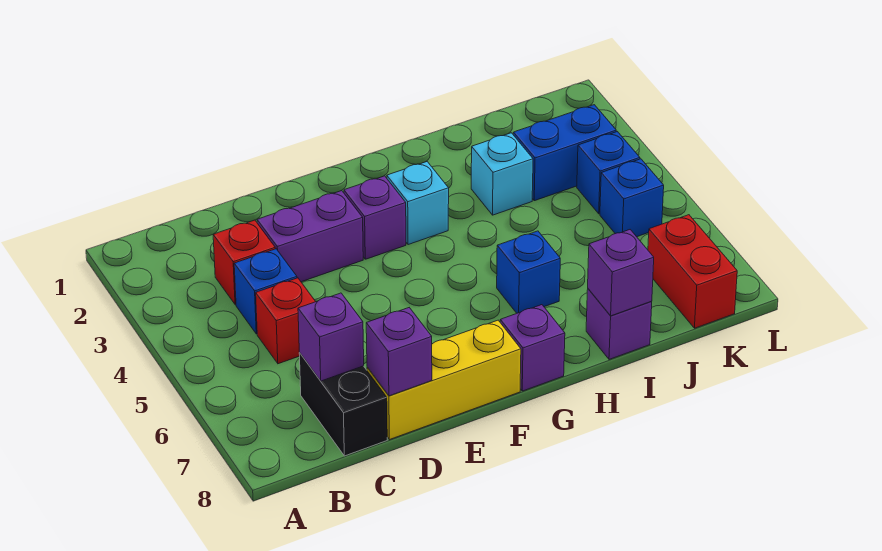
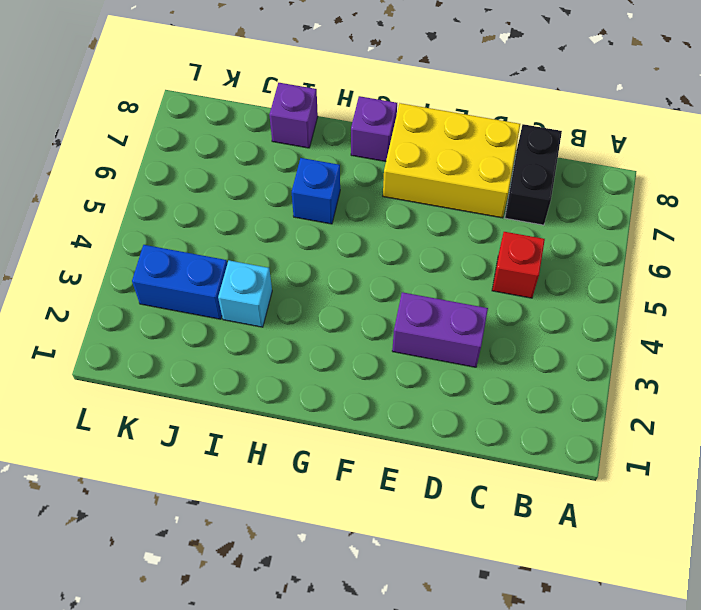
yellow 2x3 brick [383,103,520,218] -> yellow 1x3 brick [367,320,521,440]
none -> red 1x1 brick [213,220,275,305]
none -> blue 1x1 brick [234,249,297,334]
none -> purple 1x1 brick [344,176,406,259]

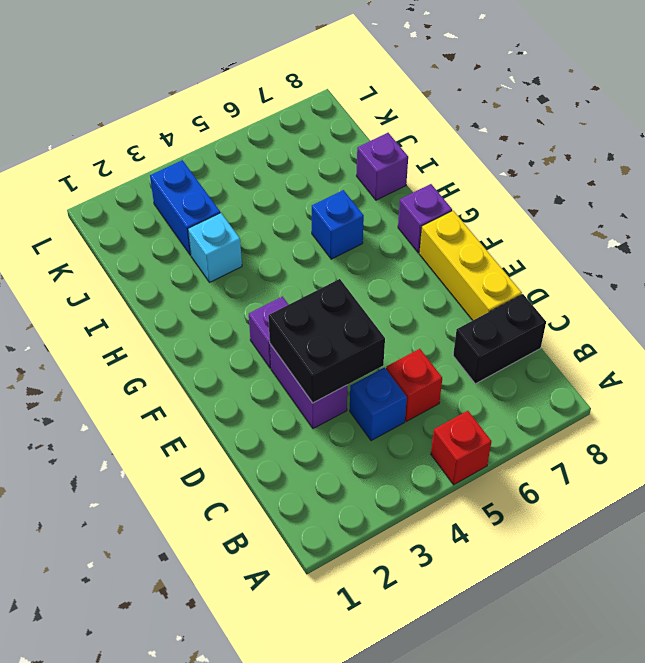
red 1x1 brick [431,411,492,485] -> red 1x1 brick moved to [213,220,275,305]
black 2x2 brick [268,279,385,403] -> none
none -> cyan 1x1 brick [387,162,449,245]
none -> blue 1x1 brick [577,132,640,214]
none -> blue 1x1 brick [600,159,664,237]

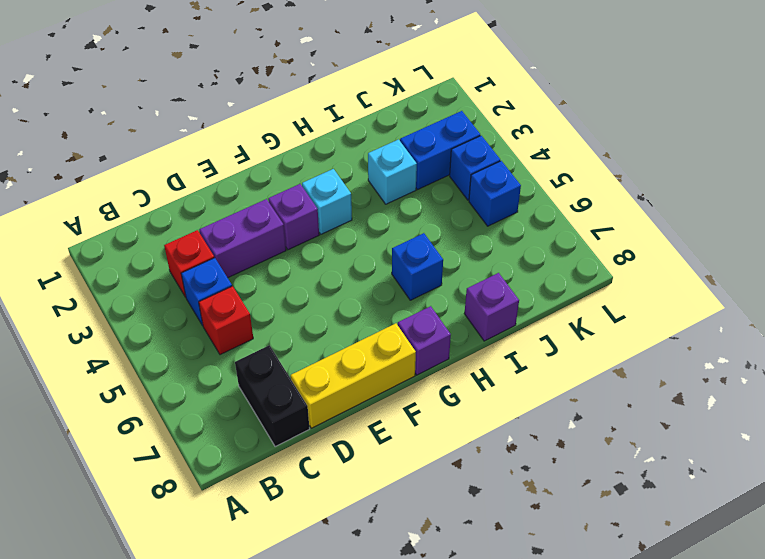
none -> red 1x2 brick [648,215,737,328]
none -> purple 1x1 brick [298,293,364,381]
none -> purple 1x1 brick [366,308,432,396]

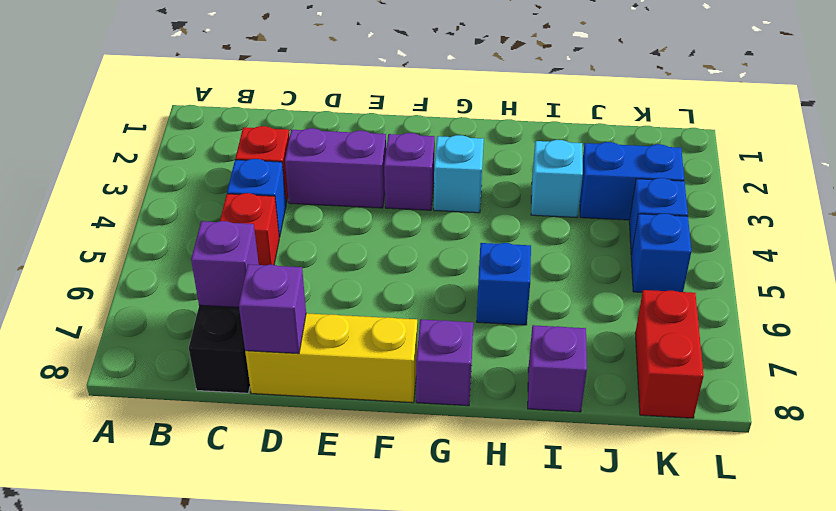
none -> purple 1x1 brick [588,230,654,316]

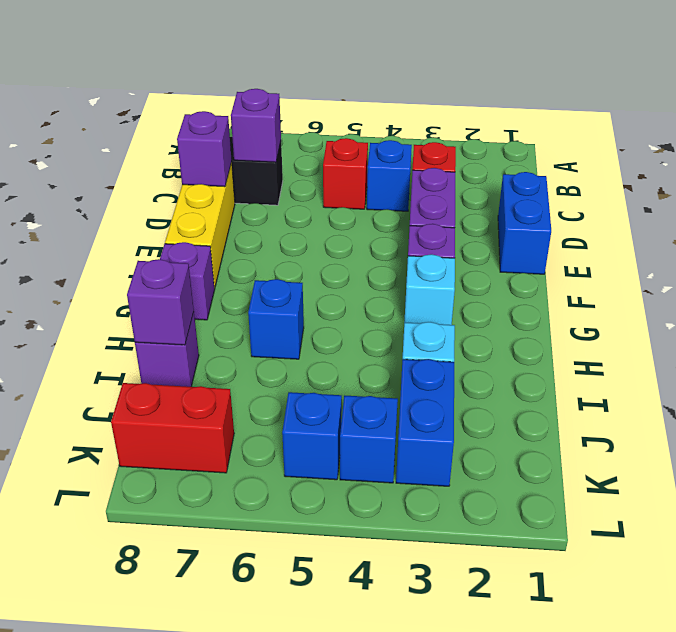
blue 1x2 brick [498,172,551,274] -> none

